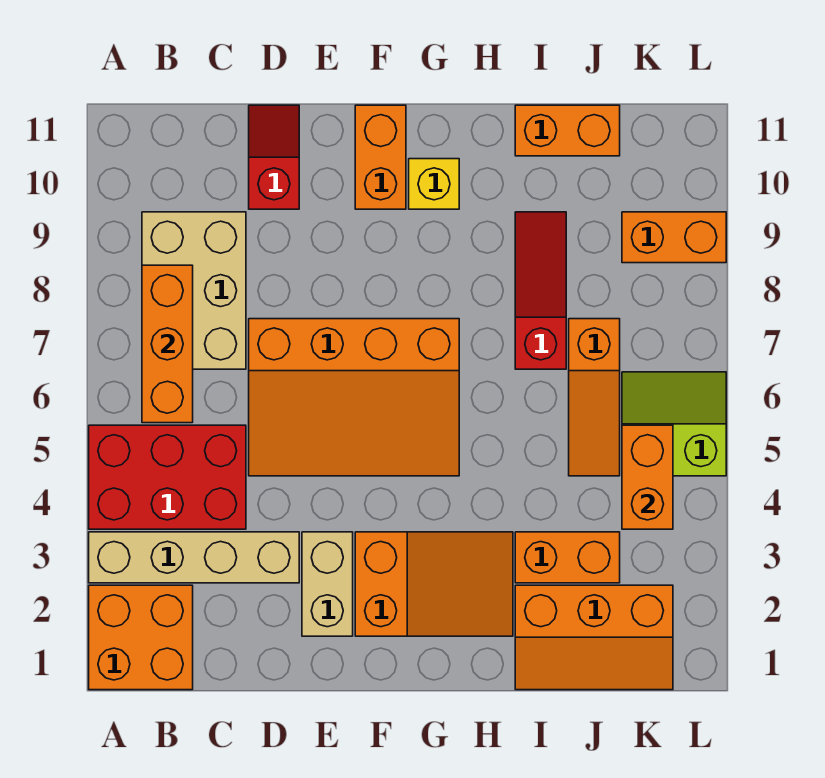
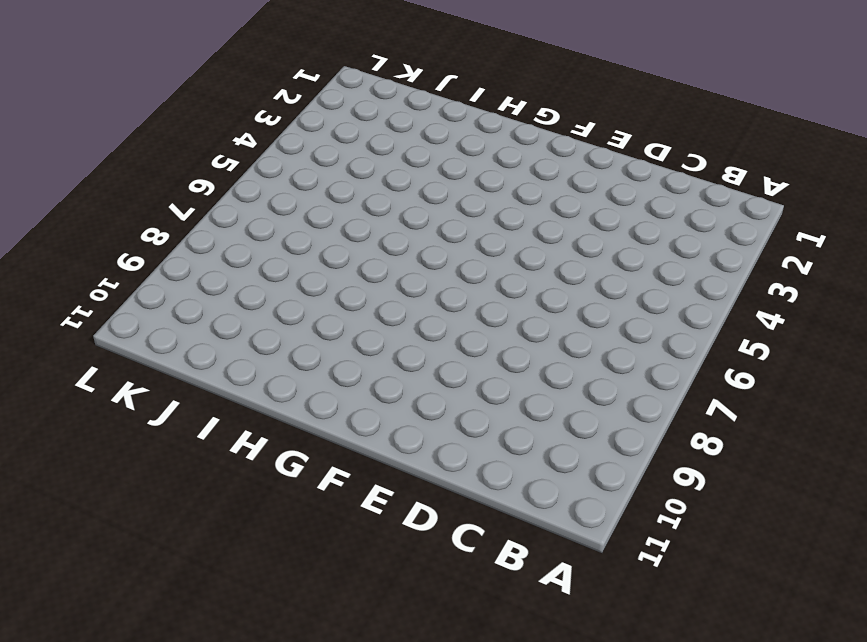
none -> orange 2x2 brick [89,585,193,690]
none -> tan 1x4 brick [89,532,299,583]
none -> red 2x3 brick [89,425,246,529]

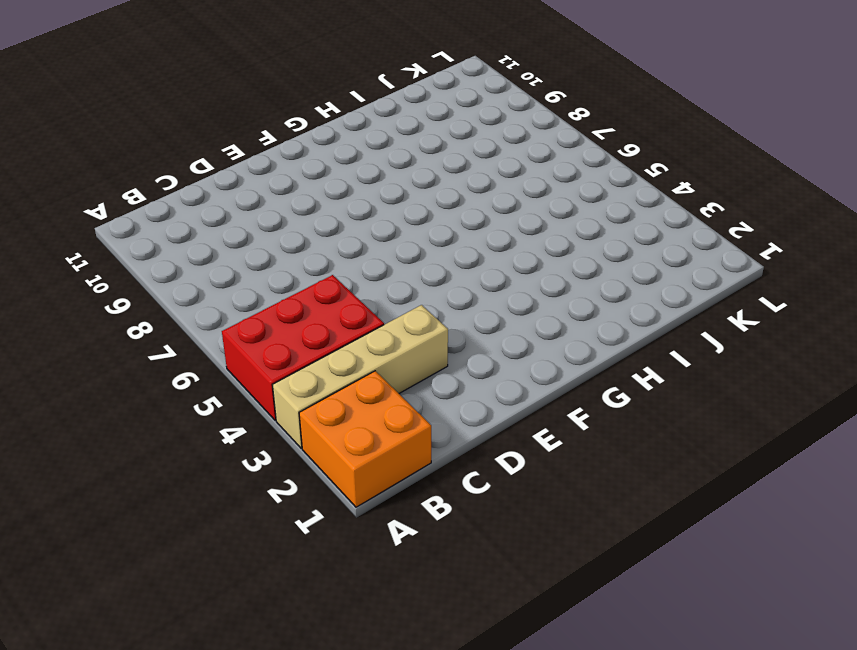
none -> tan 2x3 brick [142,212,246,369]
none -> orange 3x4 slope [249,319,459,476]
none -> red 1x2 slope [249,105,299,209]

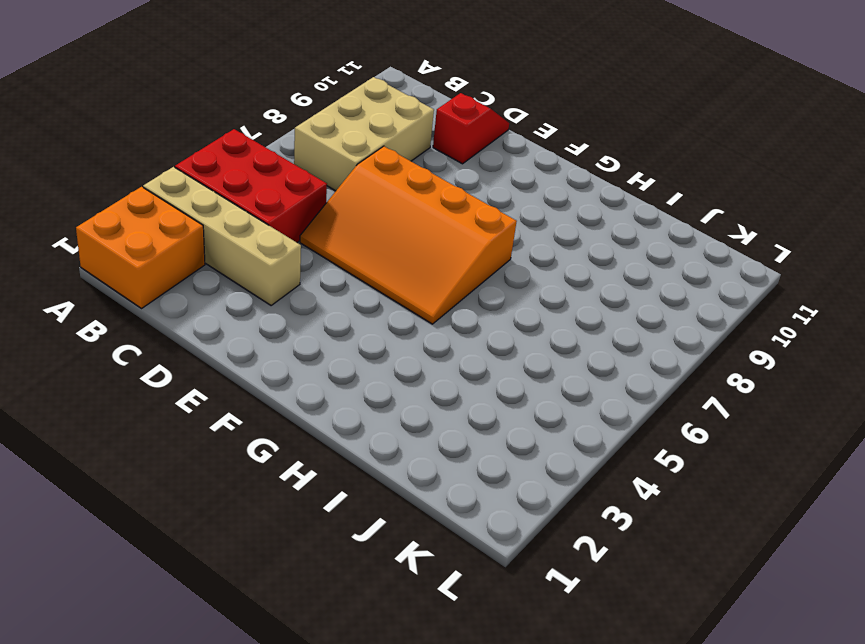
none -> tan 1x2 brick [302,532,353,636]
none -> orange 2x3 slope [355,532,513,636]
none -> orange 1x2 brick [355,105,406,209]

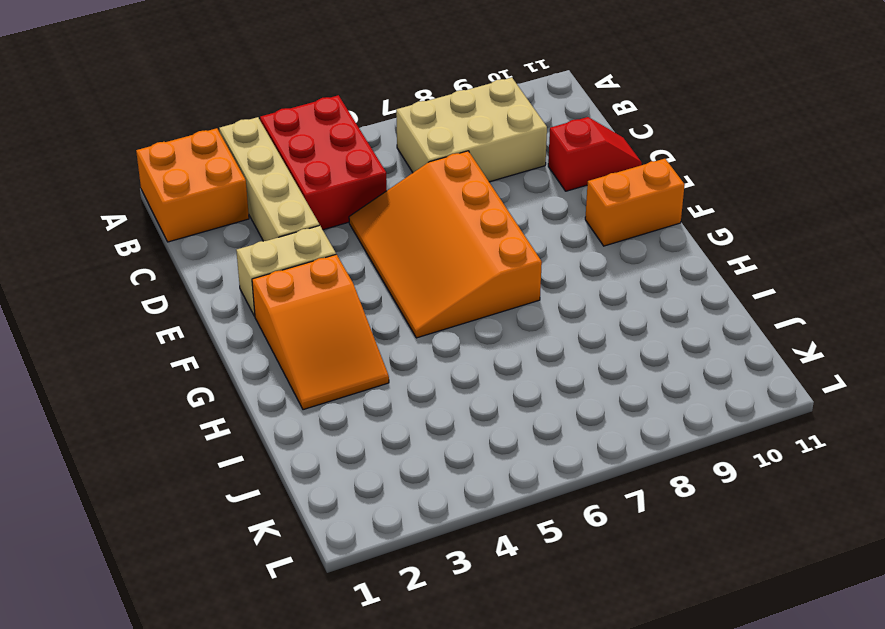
none -> yellow 1x1 brick [409,159,459,209]
none -> orange 2x3 slope [515,585,673,690]
none -> orange 1x2 brick [515,532,620,583]

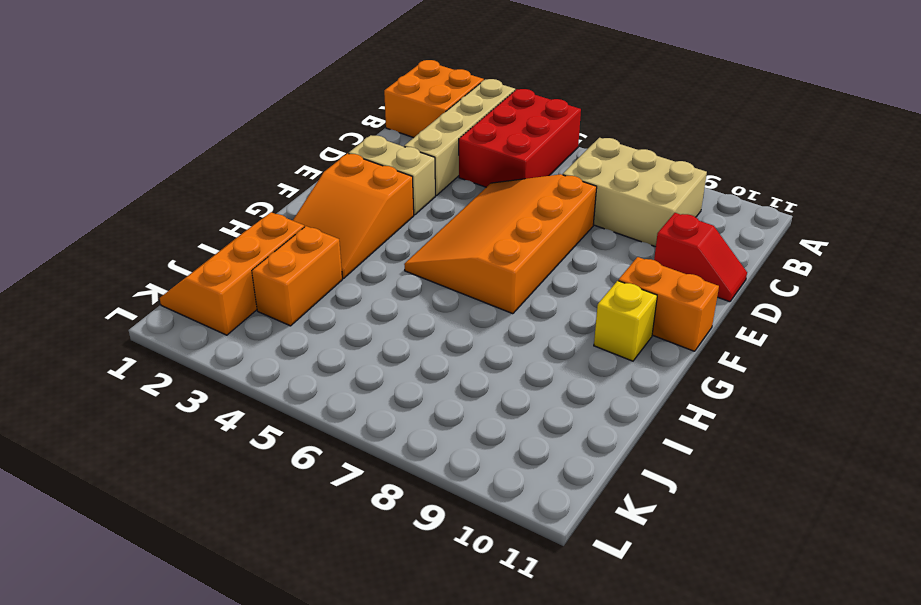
none -> red 1x3 slope [515,212,566,369]
none -> orange 1x2 brick [515,105,620,156]
none -> orange 1x3 slope [569,319,620,476]

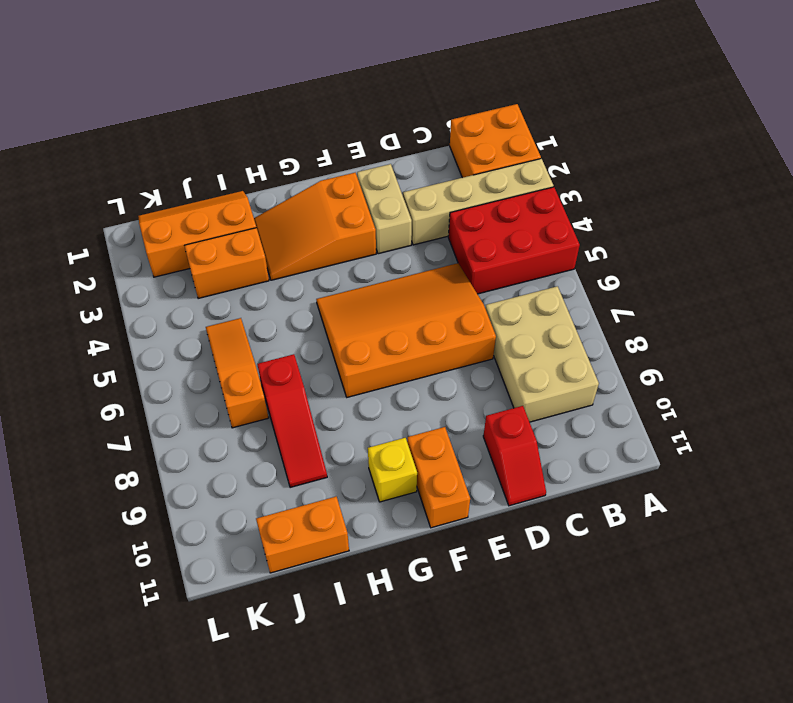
none -> lime 2x2 slope [622,372,726,476]
none -> orange 1x2 brick [622,212,726,263]
none -> orange 1x3 brick [142,265,193,423]

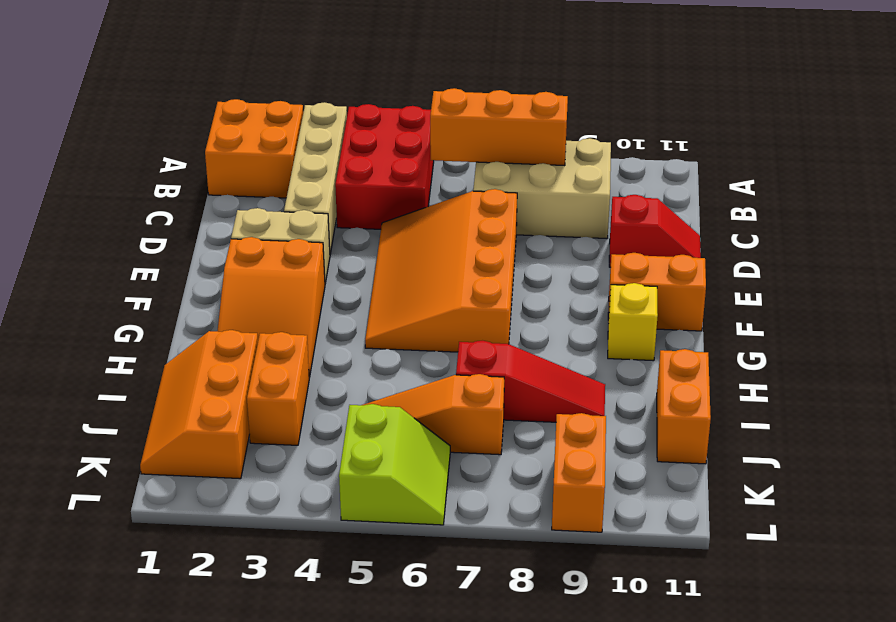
none -> orange 1x2 brick [622,425,673,529]

